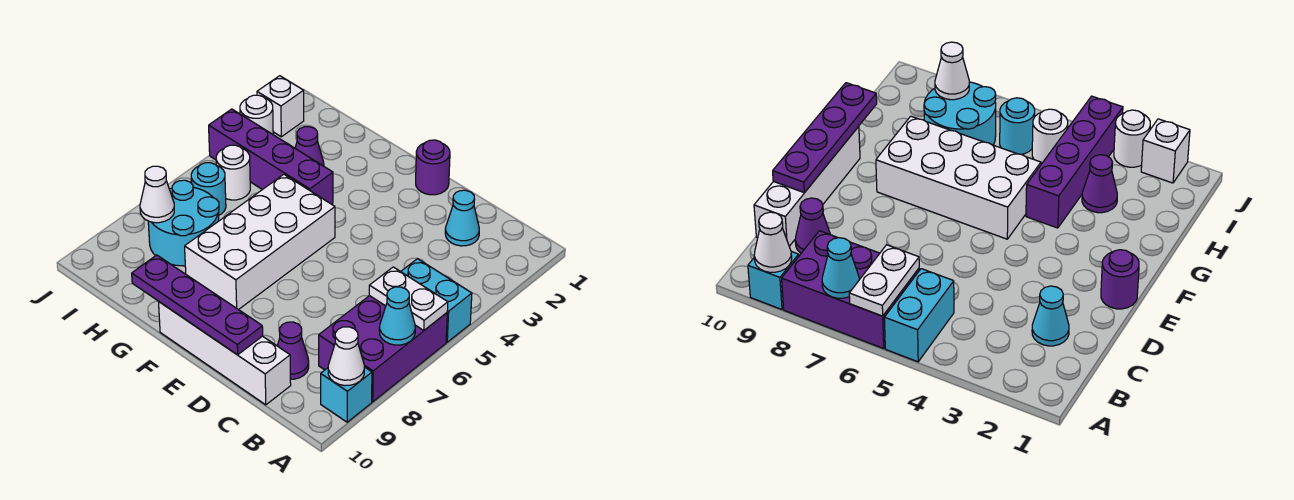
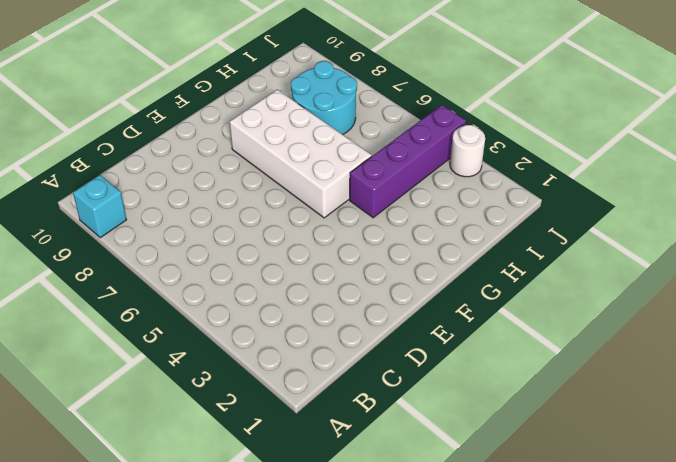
none -> cyan 1x2 brick [401,259,472,342]
none -> purple 2x3 brick [319,296,447,402]
none -> cyan 1x1 cone [445,190,479,246]

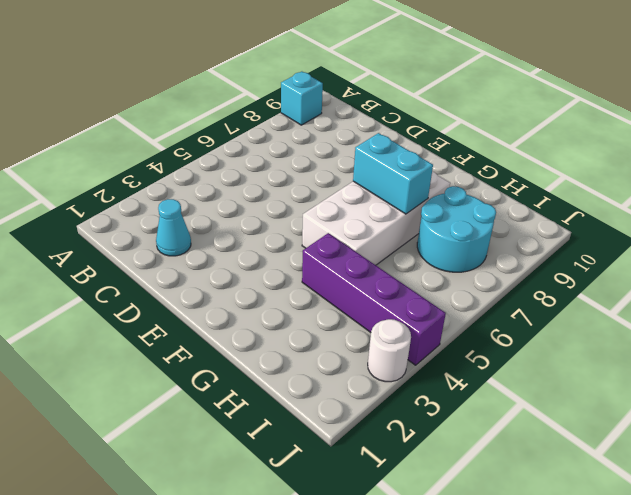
cyan 1x2 brick [353,133,433,214] -> cyan 1x2 brick moved to [401,259,472,342]
none -> purple 2x3 brick [319,296,447,402]
none -> purple 1x1 cone [277,322,309,379]
none -> white 1x4 brick [158,301,291,405]

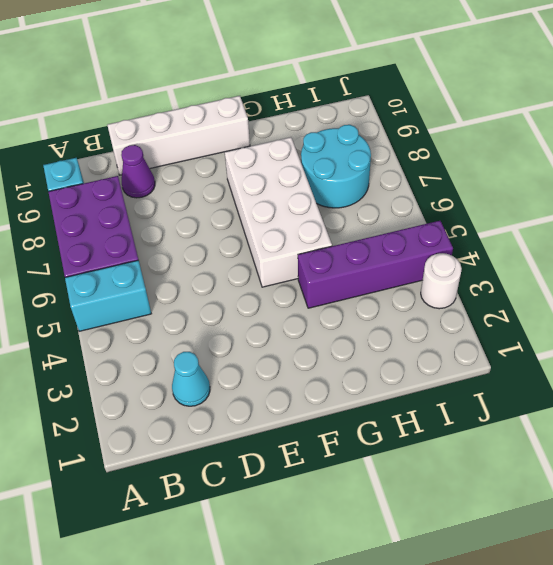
none -> purple 1x1 round brick [416,140,450,195]
none -> purple 1x1 cone [295,127,324,166]
none -> white 1x1 round brick [216,145,250,200]

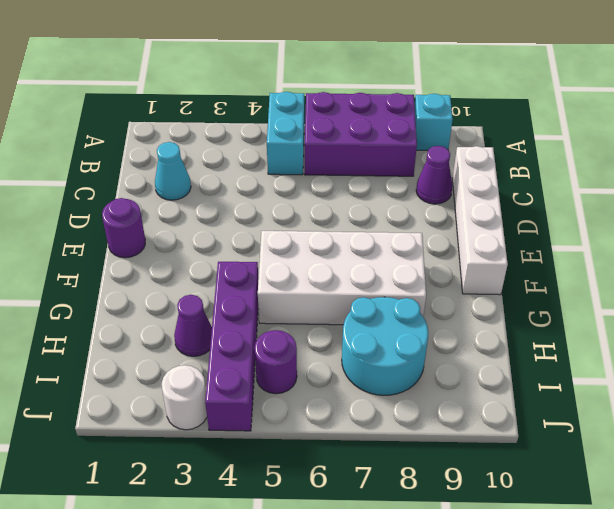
purple 1x1 round brick [254,330,297,394] -> white 1x1 round brick [216,145,250,200]
none -> cyan 1x1 round brick [191,163,226,215]
none -> white 1x1 brick [257,76,304,137]
none -> white 1x2 plate [369,267,448,330]

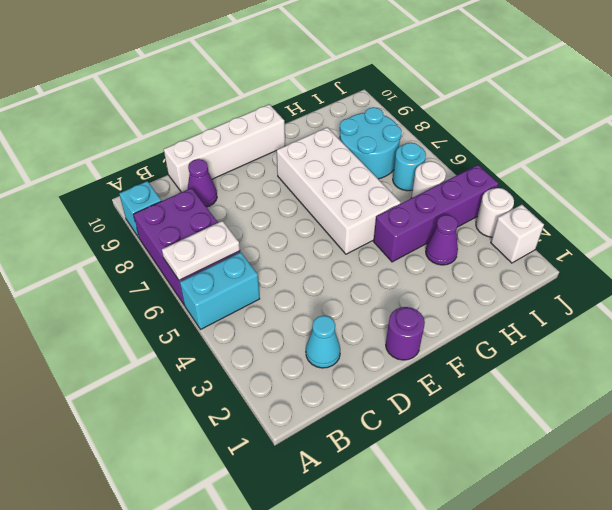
none -> cyan 1x1 cone [379,287,415,345]
none -> white 1x1 cone [328,327,364,386]
none -> purple 1x4 plate [132,255,263,355]

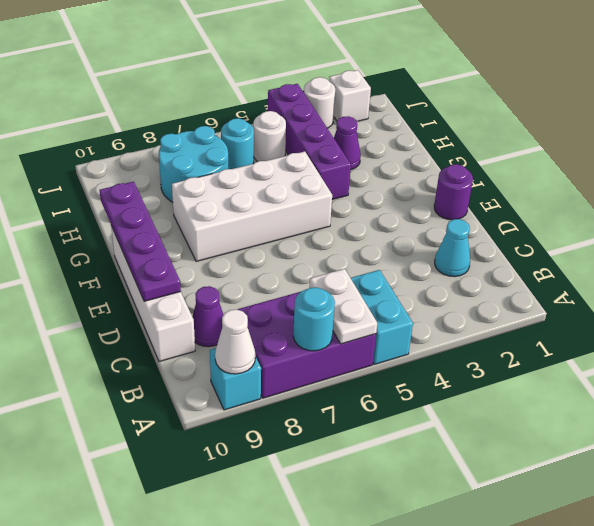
cyan 1x1 round brick [293,287,335,351] -> cyan 1x1 cone [379,287,415,345]
none -> white 1x1 cone [140,166,174,223]

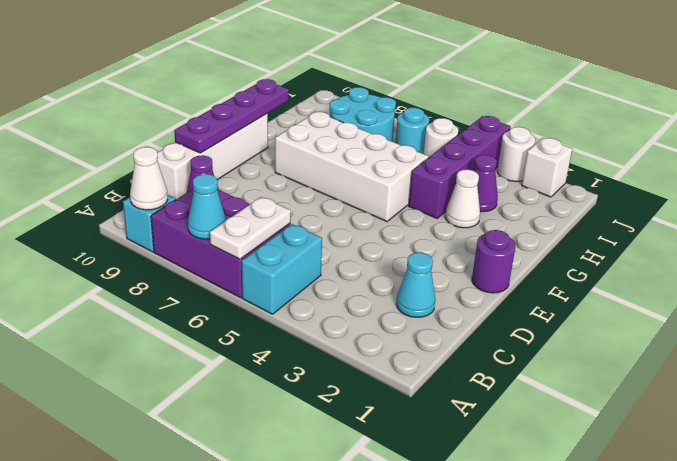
white 1x1 cone [445,170,480,228] -> white 1x1 cone moved to [140,166,174,223]

